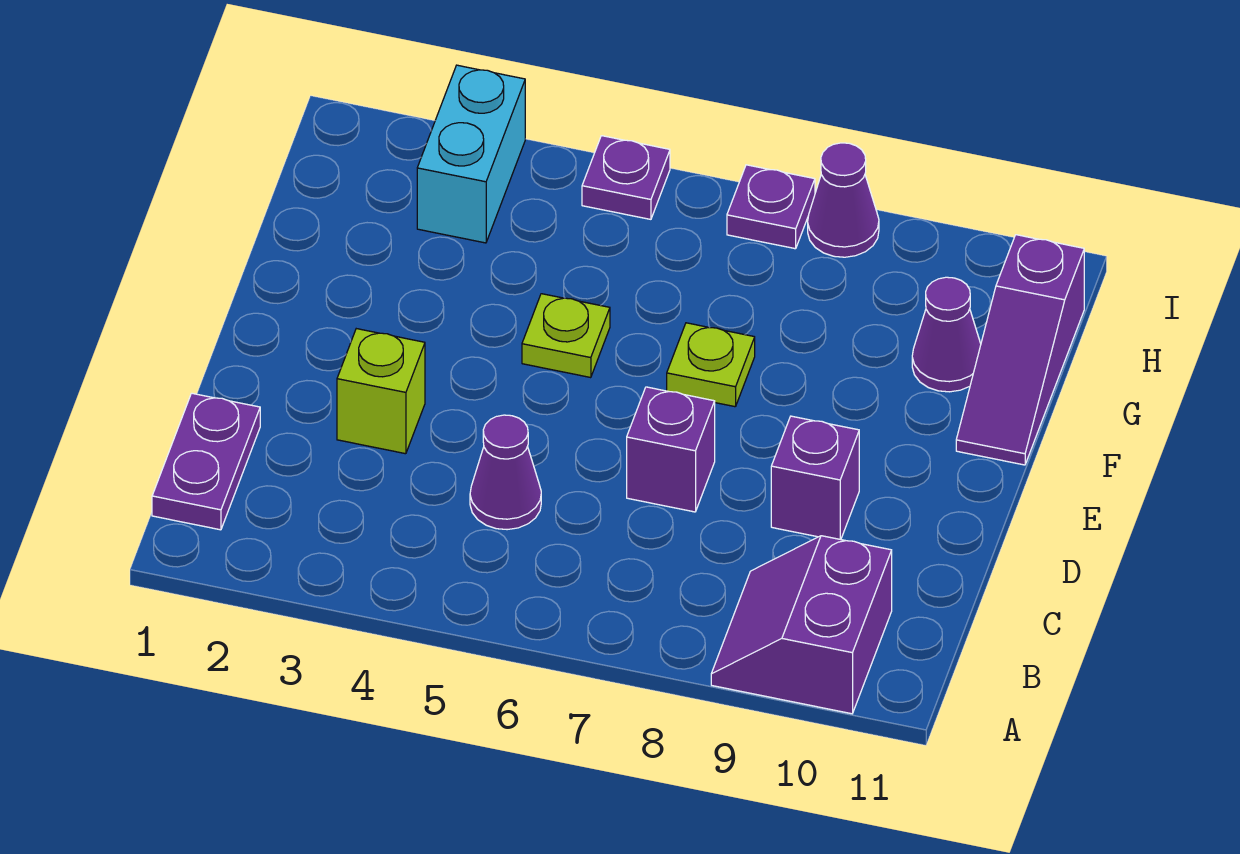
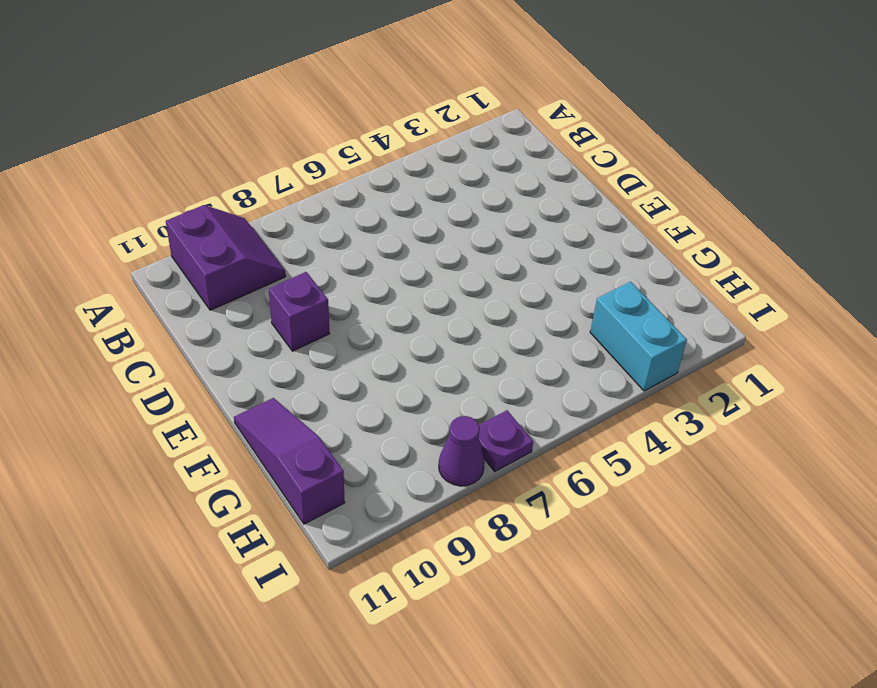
none -> purple 1x2 plate [152,393,260,530]
none -> purple 1x1 cone [470,415,541,530]
none -> lime 1x1 brick [337,329,425,454]

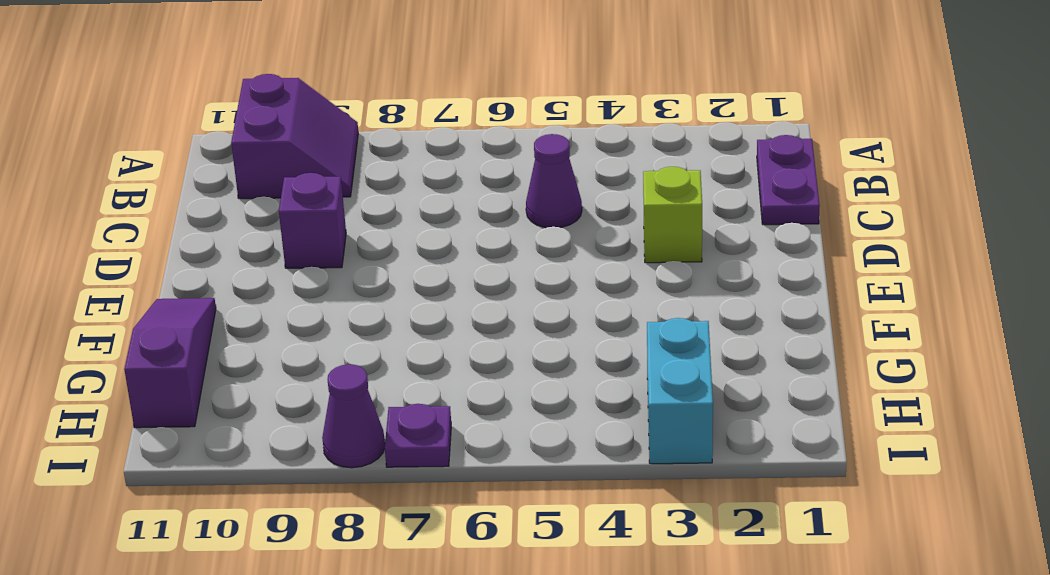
none -> purple 1x1 brick [627,387,715,512]
none -> lime 1x1 plate [522,294,610,378]
none -> lime 1x1 plate [667,323,755,407]

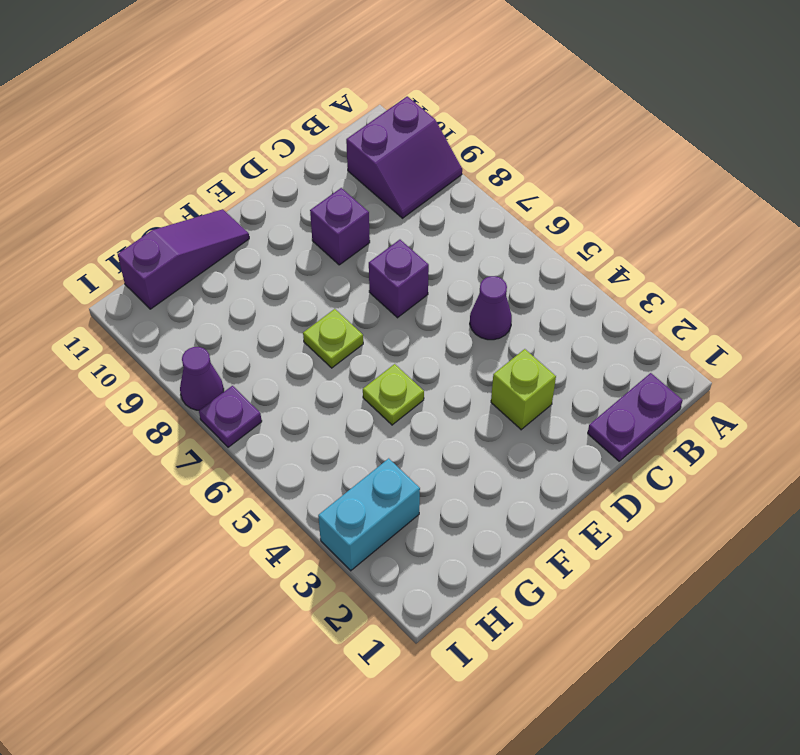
none -> purple 1x1 cone [912,277,981,392]
none -> purple 1x1 plate [582,136,670,219]

